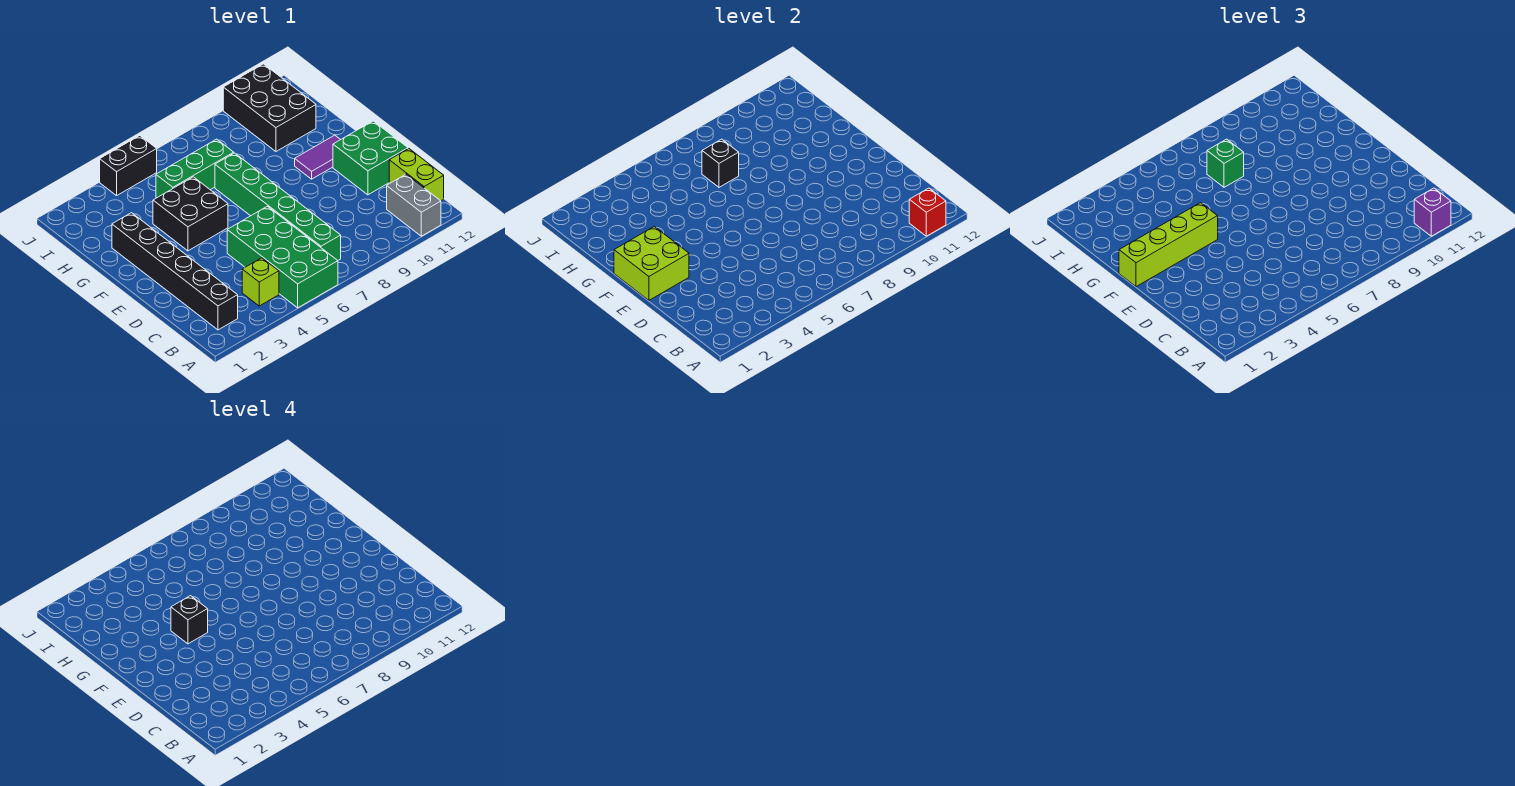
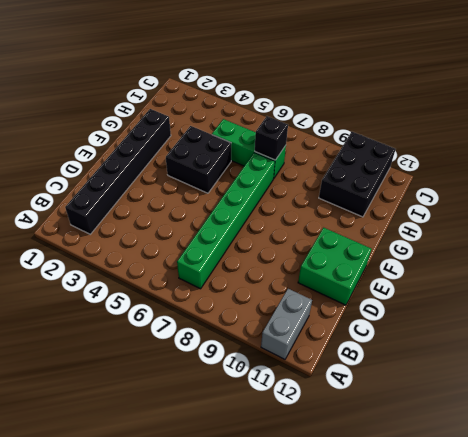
none -> green 2x4 brick [227,206,338,308]
none -> lime 1x1 brick [242,258,279,306]
none -> lime 1x2 brick [389,149,444,201]

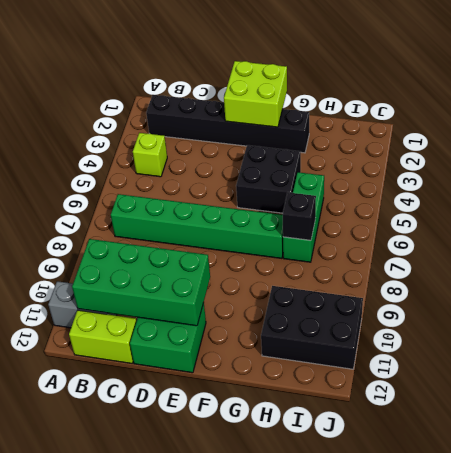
green 2x4 brick [72,239,210,326] -> green 2x4 brick moved to [227,206,338,308]
none -> purple 1x2 tile [295,135,340,179]
none -> black 1x2 brick [100,136,157,196]
none -> red 1x1 brick [909,188,946,236]

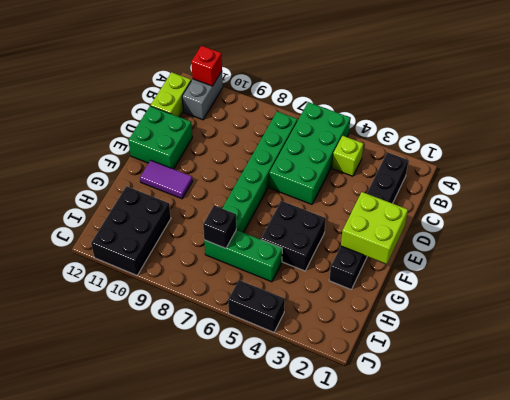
none -> purple 1x1 brick [1414,188,1451,236]
none -> lime 1x4 brick [1119,203,1218,287]
none -> green 1x1 brick [1207,139,1244,187]

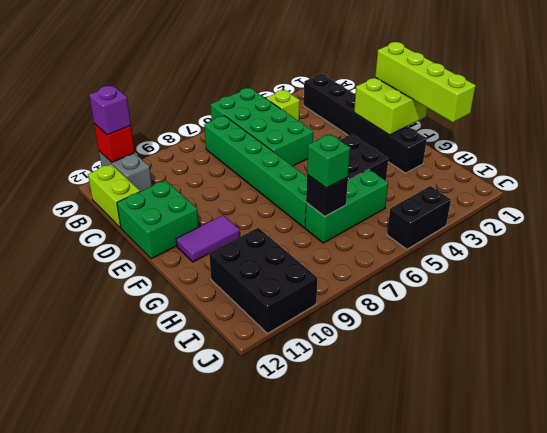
lime 1x4 brick [375,42,476,122] -> lime 1x4 brick turned to [1119,203,1218,287]
none -> black 1x1 brick [171,596,208,644]

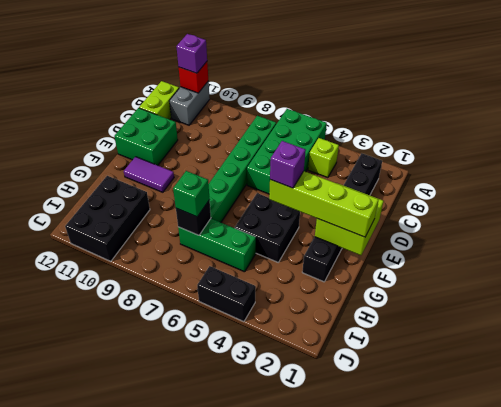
purple 1x1 brick [270,141,306,188] -> black 1x1 brick [171,596,208,644]

